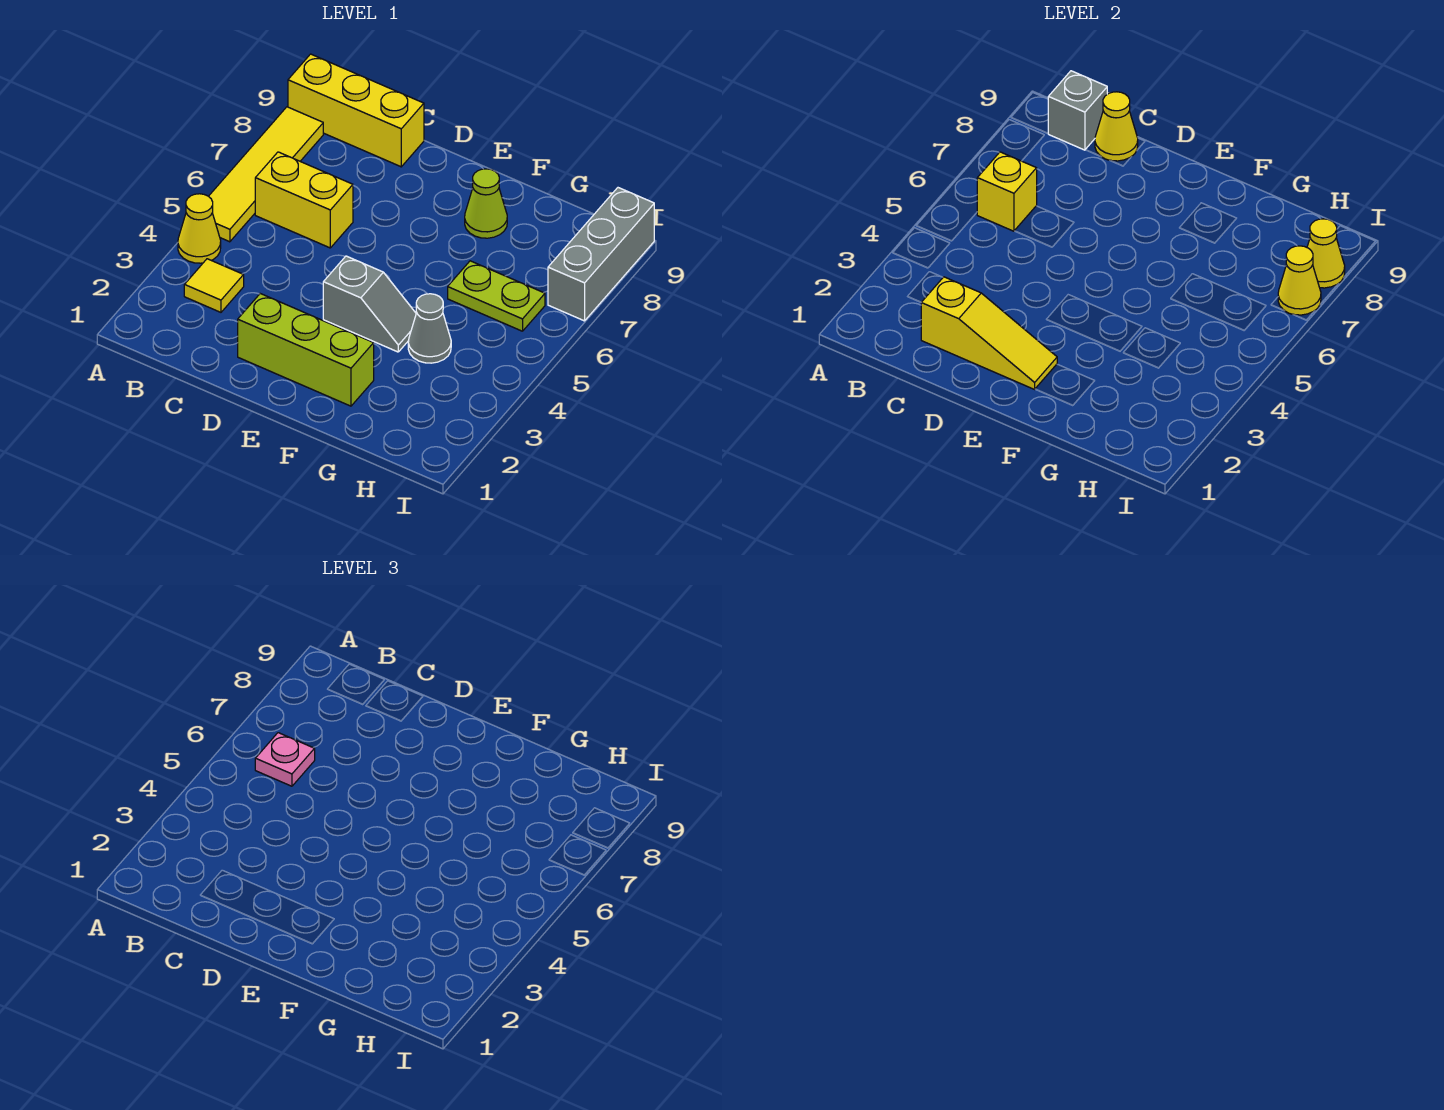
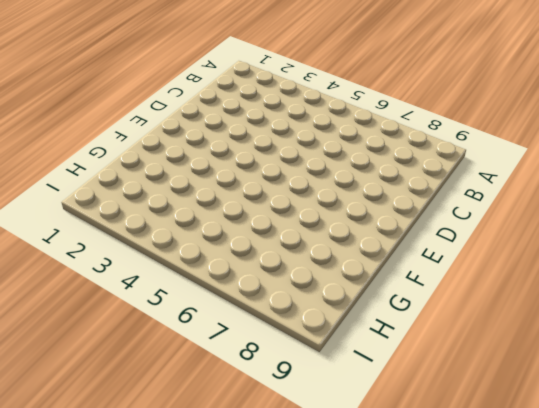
none -> yellow 1x1 cone [178,194,221,263]
none -> yellow 1x4 tile [209,107,323,242]
none -> yellow 1x3 brick [288,54,424,167]

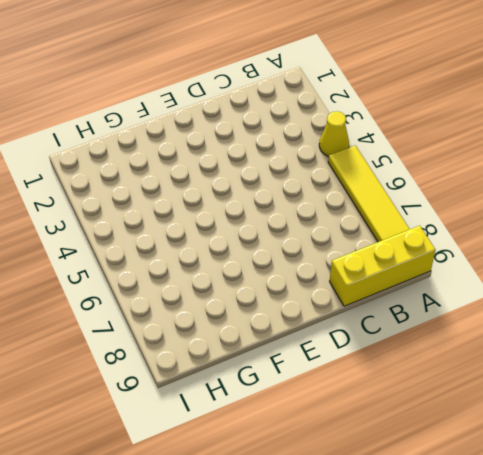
none -> yellow 1x1 tile [184,259,244,312]
none -> yellow 1x2 brick [255,152,353,248]
none -> lime 1x3 brick [238,294,374,406]

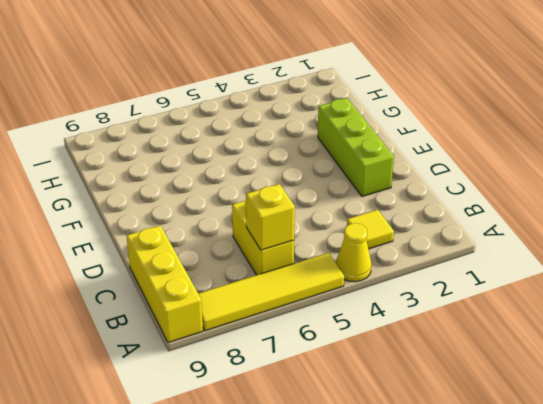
none -> grey 1x2 slope [323,256,416,352]
none -> lime 1x1 cone [465,169,507,238]
none -> grey 1x1 cone [408,294,451,363]

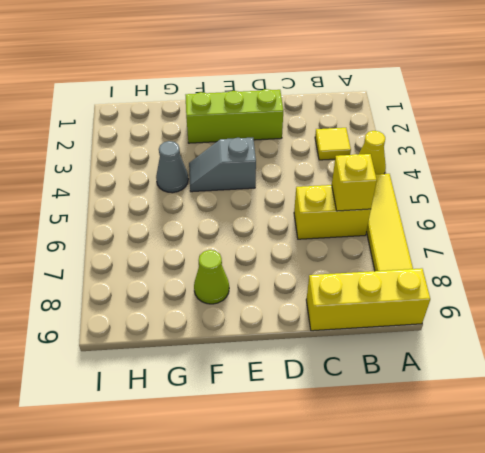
none -> lime 1x2 plate [448,261,545,331]
none -> grey 1x3 brick [548,188,654,321]
none -> grey 1x1 brick [1048,71,1107,150]

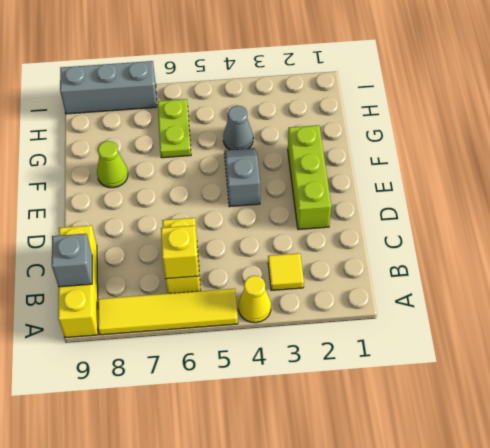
none -> yellow 1x3 slope [921,277,1057,389]
none -> yellow 1x1 cone [1095,92,1138,161]
none -> yellow 1x1 cone [1278,246,1321,315]

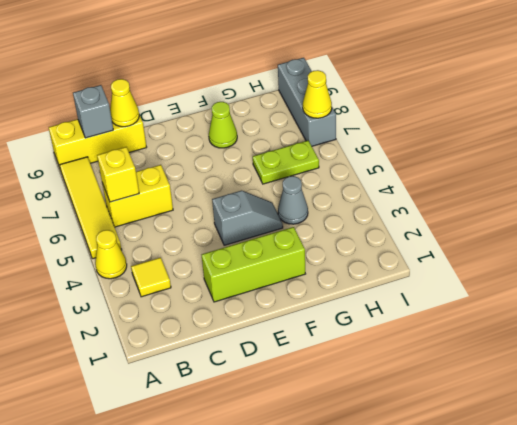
none -> yellow 1x3 slope [921,277,1057,389]
none -> yellow 1x1 cone [1307,219,1345,288]
none -> pink 1x1 plate [255,733,315,786]

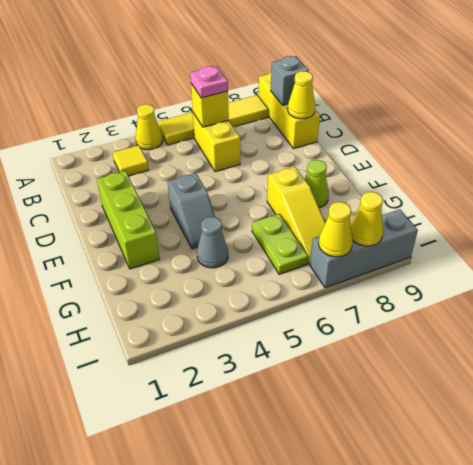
yellow 1x3 slope [267,167,326,264] -> yellow 1x3 slope moved to [921,277,1057,389]

